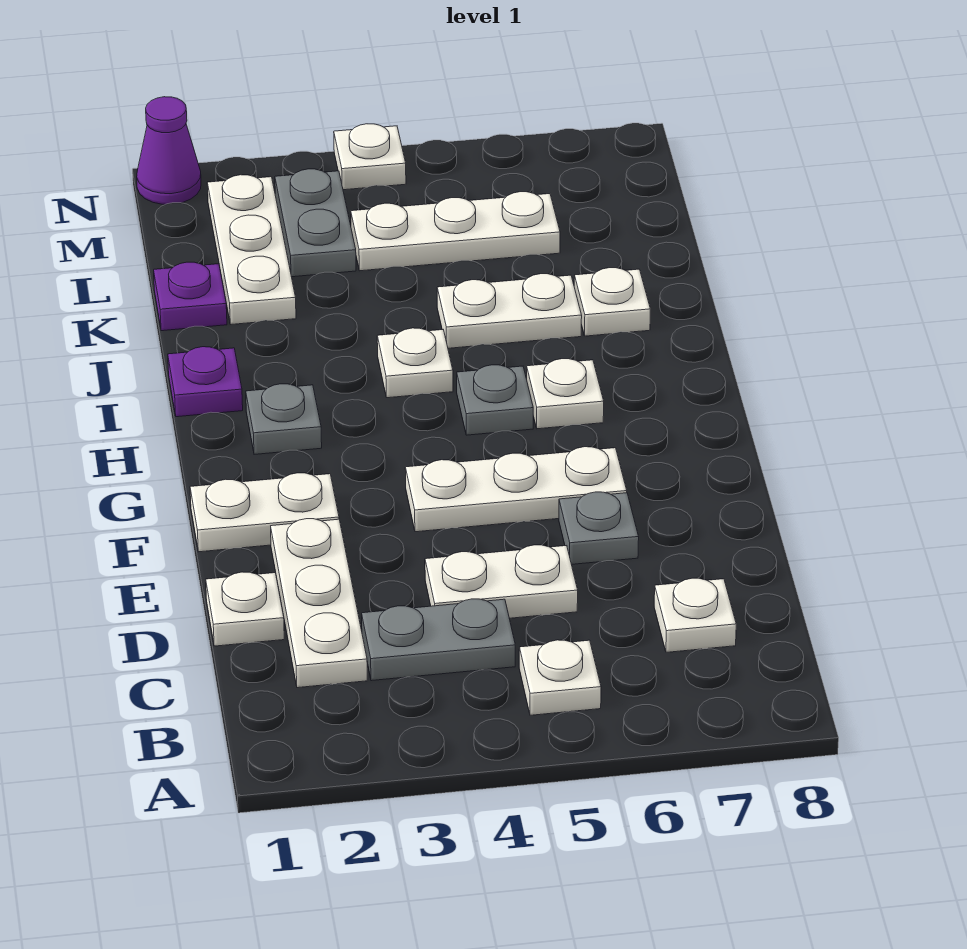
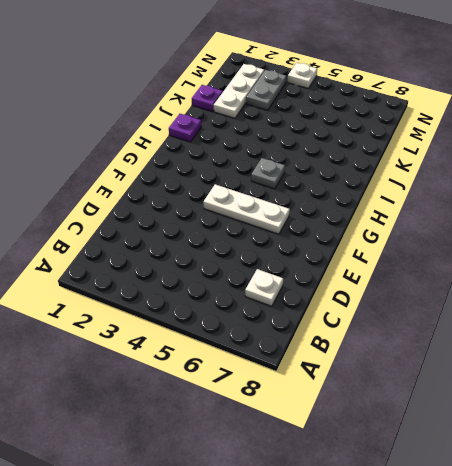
none -> white 1x1 plate [519,640,601,715]
none -> white 1x3 plate [271,519,367,688]
none -> grey 1x2 plate [362,599,515,681]

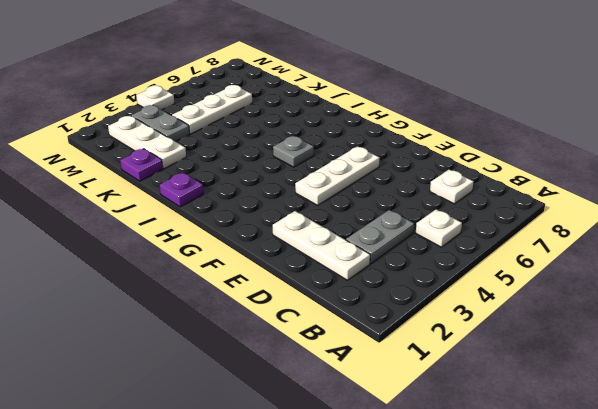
none -> white 1x1 plate [206,572,284,646]
none -> white 1x2 plate [425,545,578,618]
none -> grey 1x1 plate [559,492,639,564]

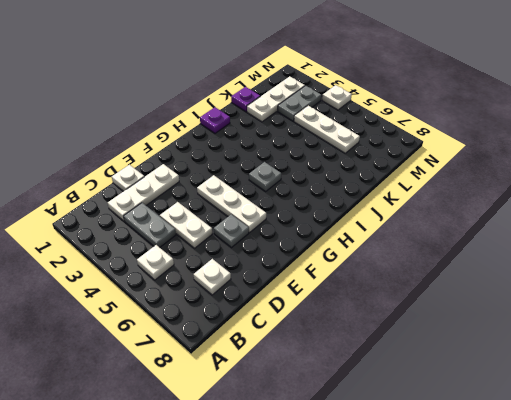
none -> white 1x2 plate [190,473,339,552]
none -> grey 1x1 plate [246,384,322,454]
none -> white 1x1 plate [527,359,604,429]

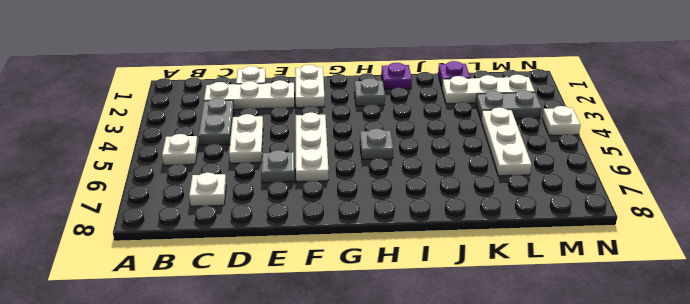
none -> white 1x1 plate [527,359,604,429]
none -> white 1x1 plate [377,328,453,398]
none -> white 1x2 plate [437,274,582,348]

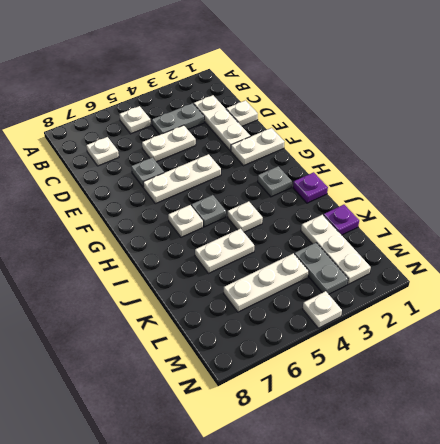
none -> white 1x1 plate [574,268,650,336]
none -> purple 1x1 cone [137,97,201,204]

